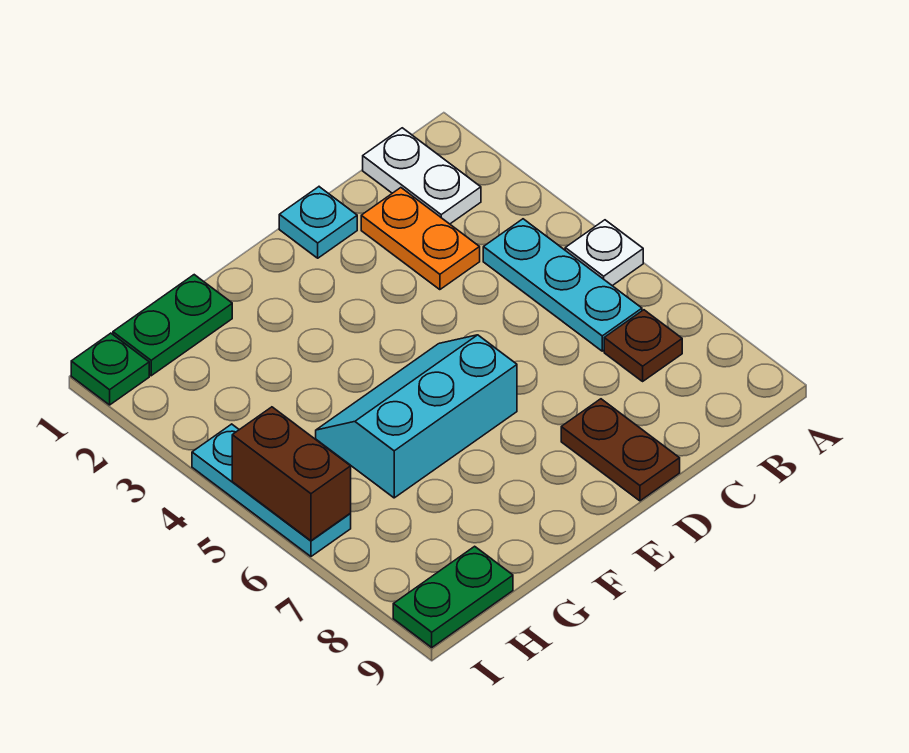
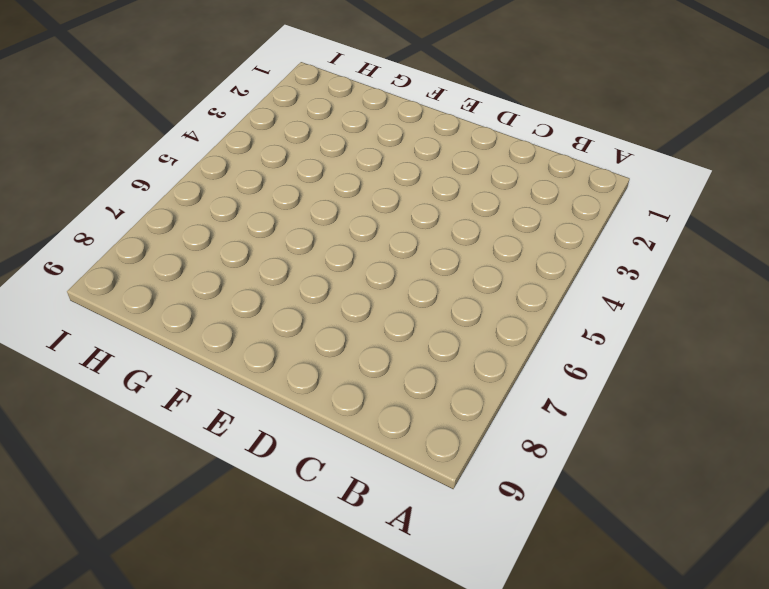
none -> white 1x1 plate [565,220,643,286]
none -> white 1x2 plate [363,128,481,224]
none -> cyan 1x3 plate [483,219,642,351]

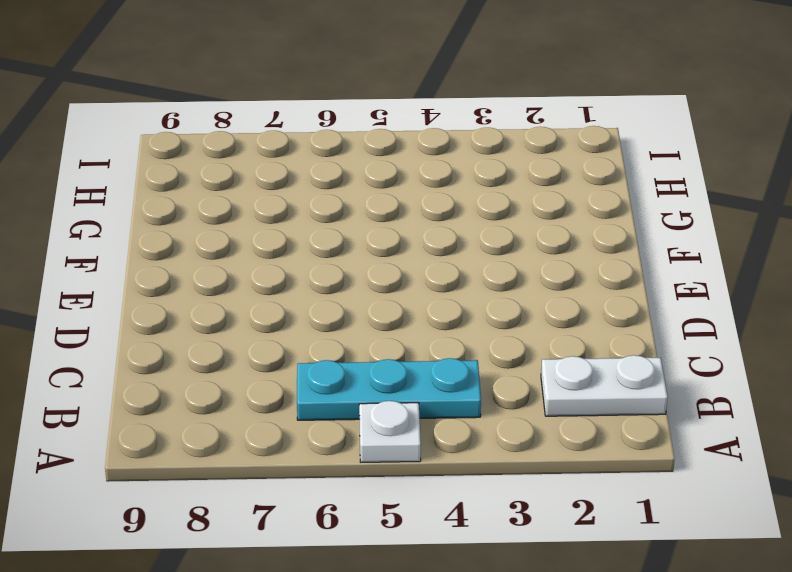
none -> brown 1x1 plate [604,310,682,381]
none -> orange 1x2 plate [361,188,480,290]
none -> cyan 1x1 plate [279,187,357,258]

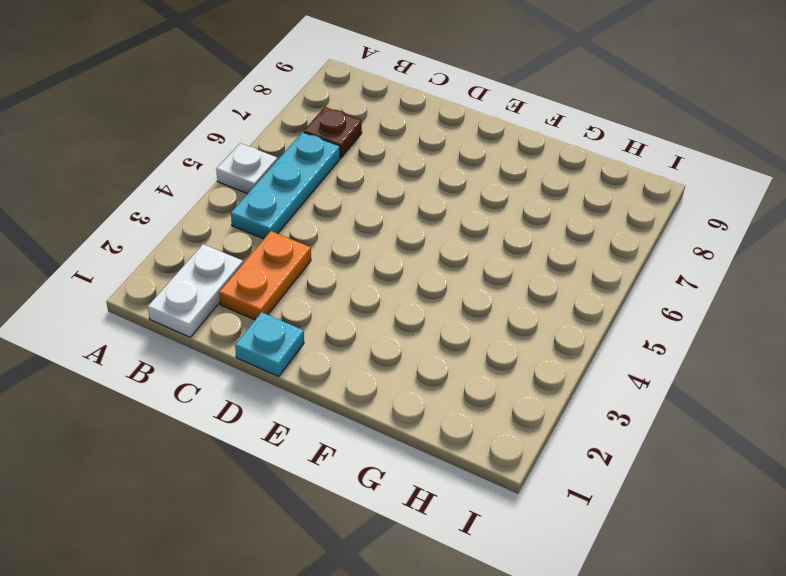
none -> brown 1x2 plate [561,399,680,501]
none -> cyan 2x3 slope [316,335,517,498]
none -> green 1x2 plate [113,275,232,376]

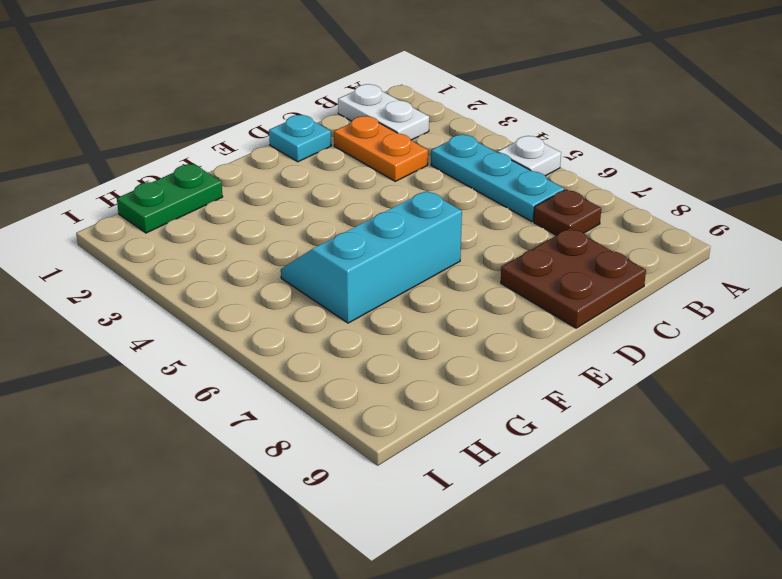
brown 2x2 plate [501,228,646,328] -> brown 1x2 plate [561,399,680,501]
none -> green 1x2 plate [393,546,513,647]
none -> green 1x1 plate [71,333,149,405]
none -> cyan 1x3 plate [192,424,351,556]

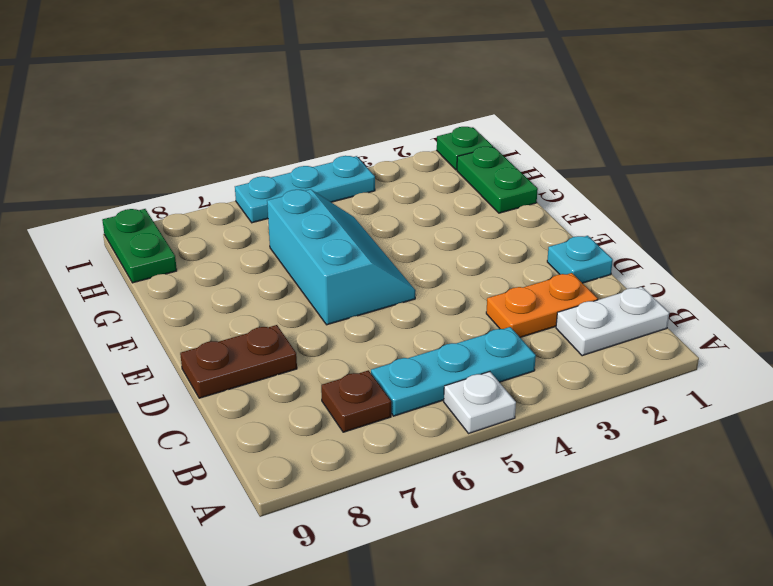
none -> brown 1x2 brick [232,407,351,541]

